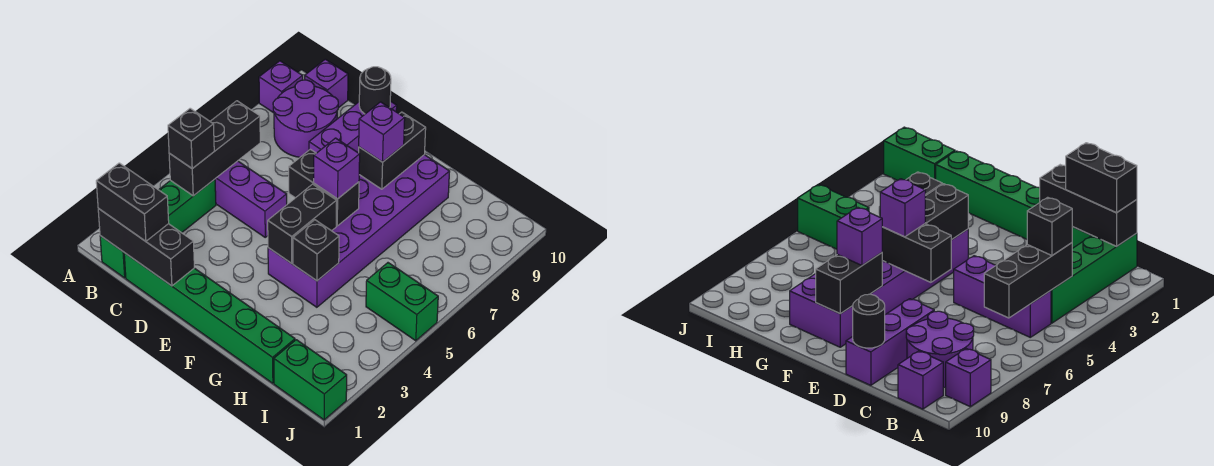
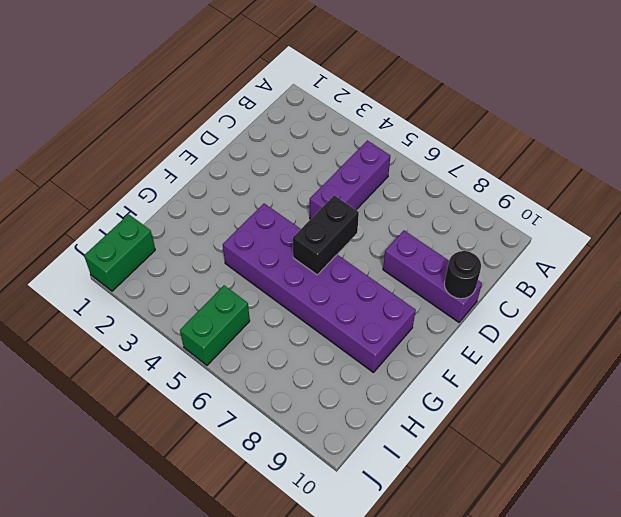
none -> purple 1x1 brick [259,61,303,113]
none -> green 1x4 brick [100,179,216,278]
none -> purple 2x2 round brick [273,80,338,157]

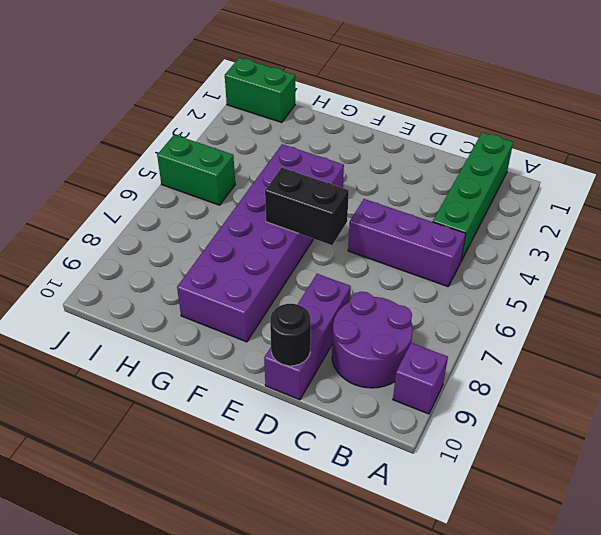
none -> purple 1x1 brick [305,59,348,108]
none -> green 1x6 brick [124,253,295,383]
none -> black 1x3 brick [98,209,194,286]

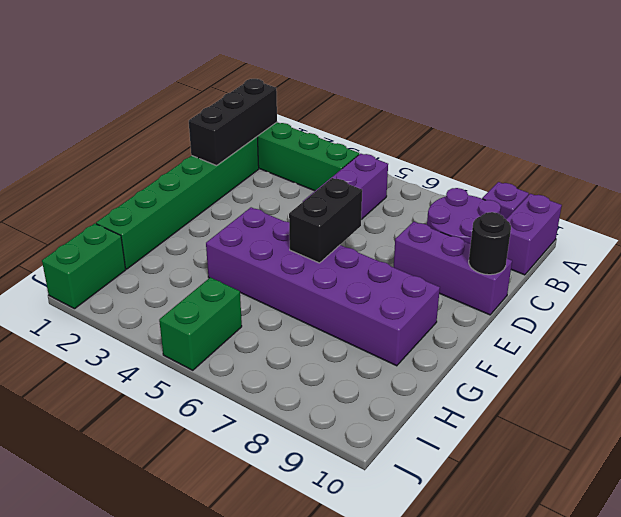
purple 1x2 brick [506,194,562,275] -> purple 1x1 brick [305,59,348,108]
none -> black 1x3 brick [169,101,260,196]
none -> black 1x2 brick [268,184,337,263]
none -> black 1x2 brick [359,112,426,189]

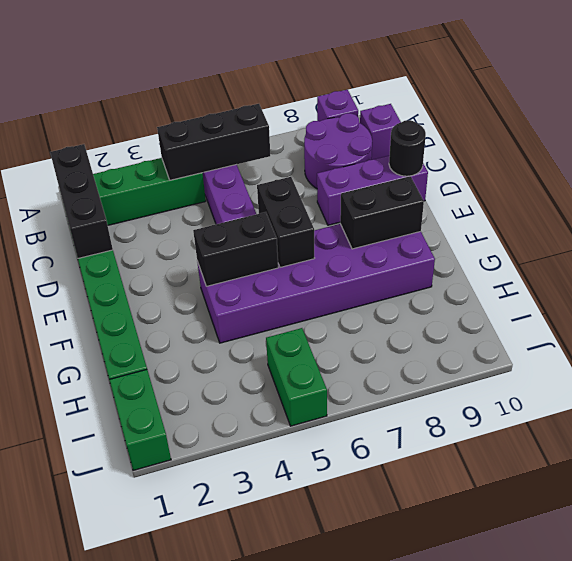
none -> black 1x1 brick [293,220,339,281]
none -> black 1x2 brick [96,163,169,241]
none -> black 1x1 brick [168,108,214,168]

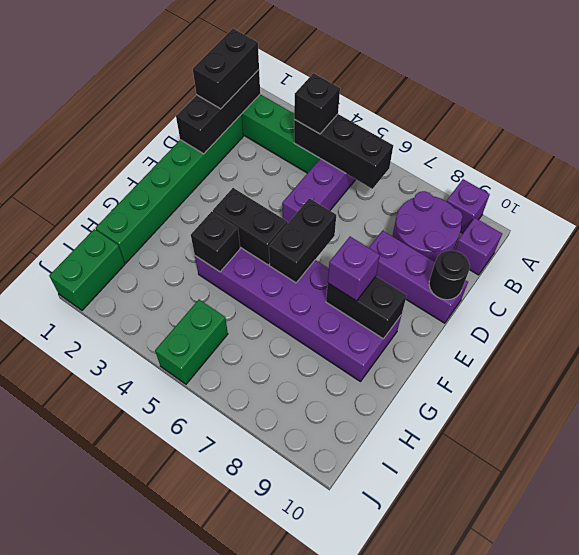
none -> purple 1x1 brick [314,138,360,199]

